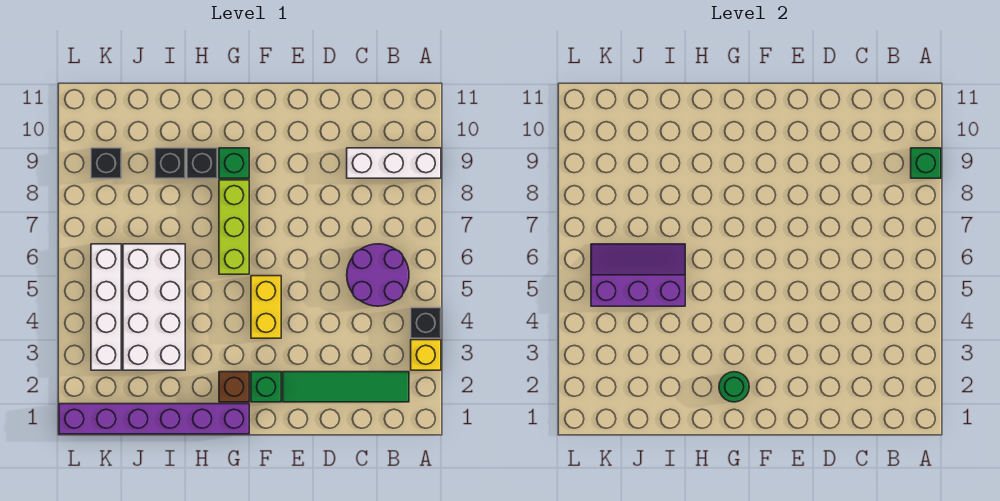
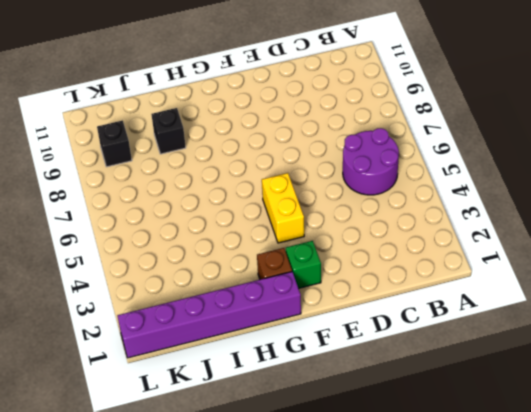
none -> yellow 1x1 brick [411,340,441,370]
none -> black 1x1 brick [411,308,441,338]
none -> white 1x3 brick [347,148,441,178]

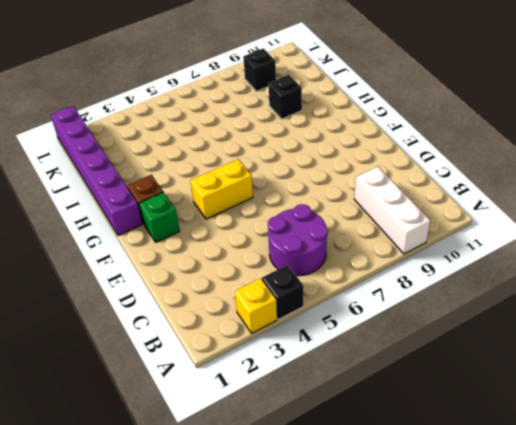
none -> green 1x4 tile [283,372,409,402]
none -> lime 1x3 brick [219,180,249,274]
none -> green 1x1 brick [219,148,249,178]

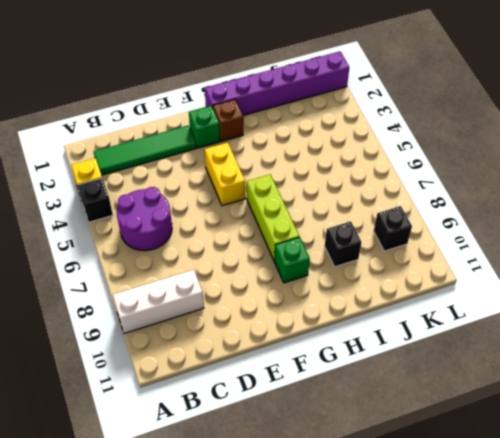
none -> black 1x1 brick [187,148,217,178]
none -> white 2x4 brick [123,244,185,370]
none -> white 1x4 brick [91,244,121,370]

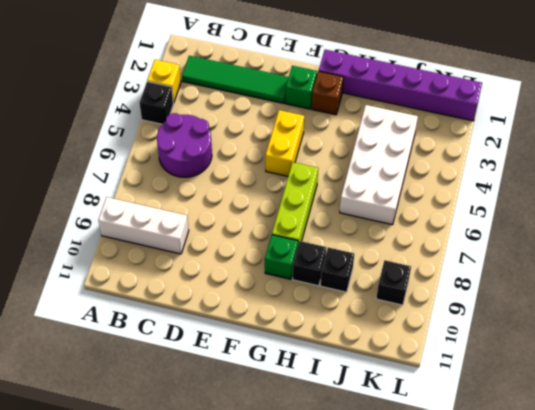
none -> white 1x4 brick [91,244,121,370]
none -> green 1x1 brick [911,148,941,178]
none -> green 1x1 round brick [719,372,749,402]

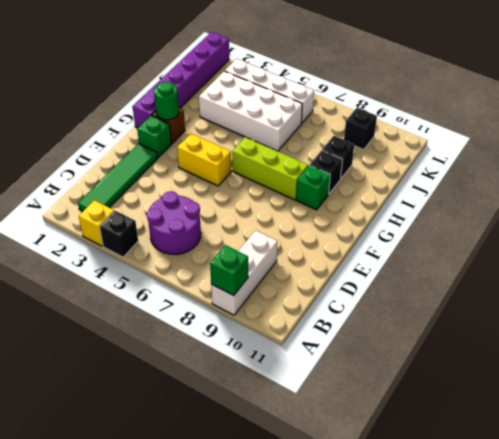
none -> purple 2x3 slope [591,244,685,306]

